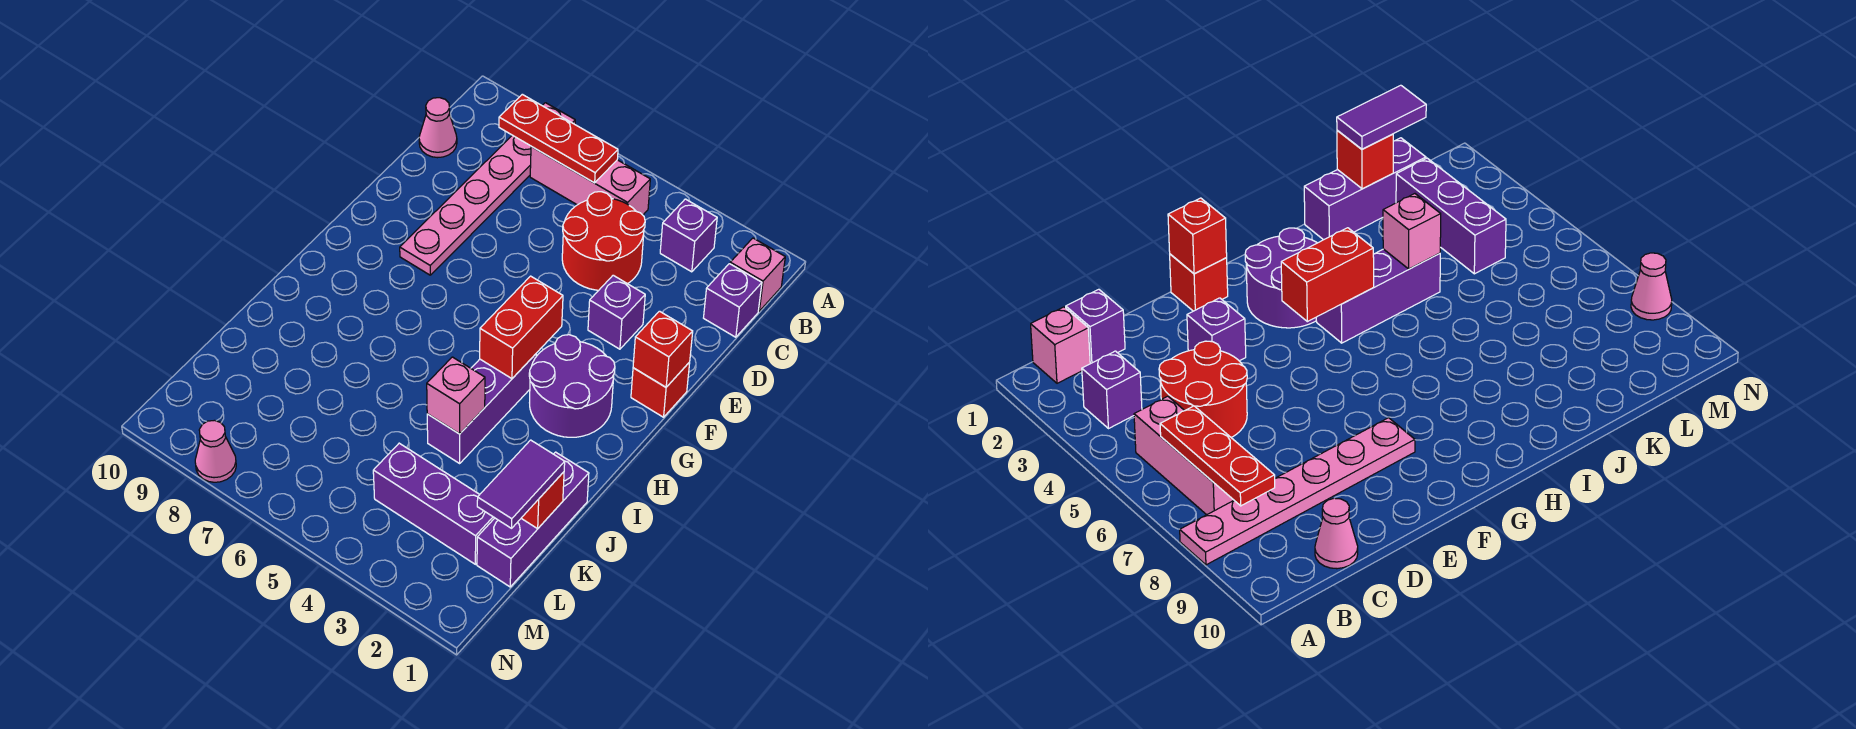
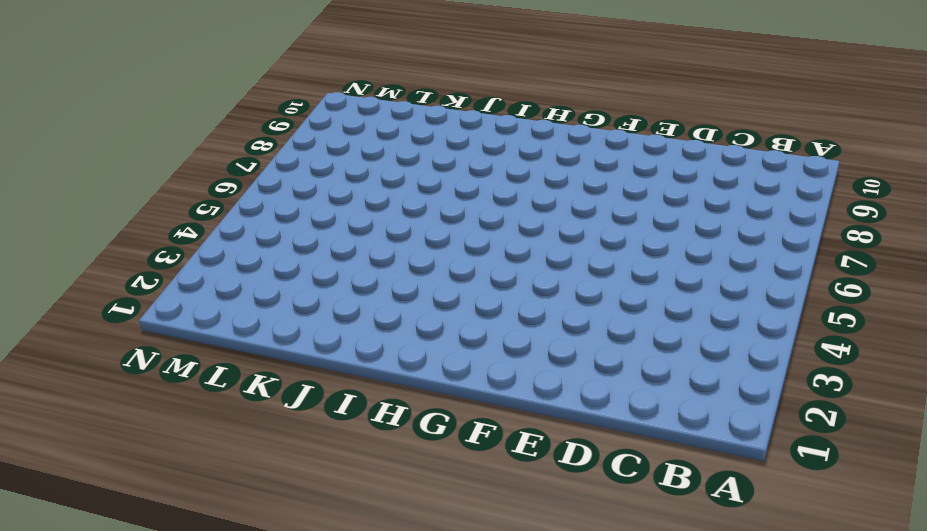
none -> pink 1x6 plate [400,103,575,275]
none -> pink 1x1 brick [730,238,785,311]
none -> purple 1x1 brick [660,199,717,272]

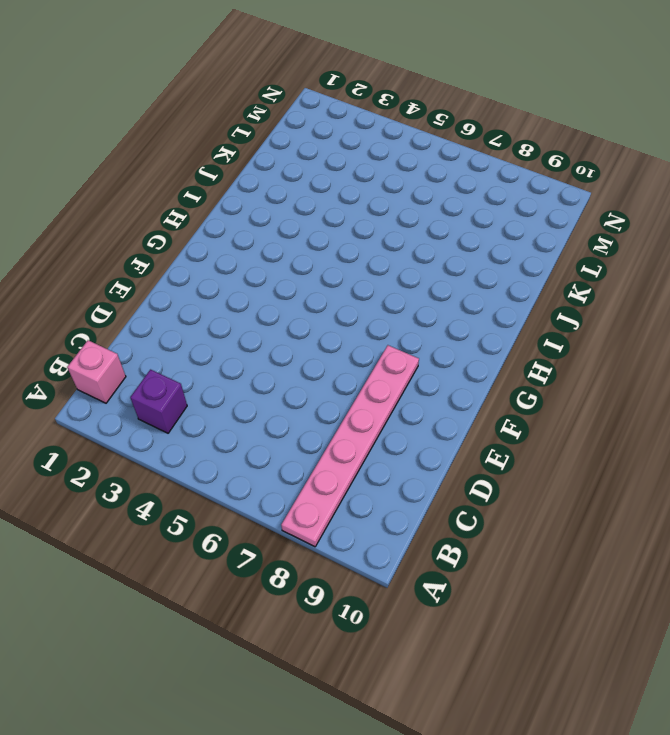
none -> pink 1x3 brick [530,147,650,215]
none -> purple 1x1 brick [704,264,762,337]
none -> red 2x2 round brick [562,192,645,290]

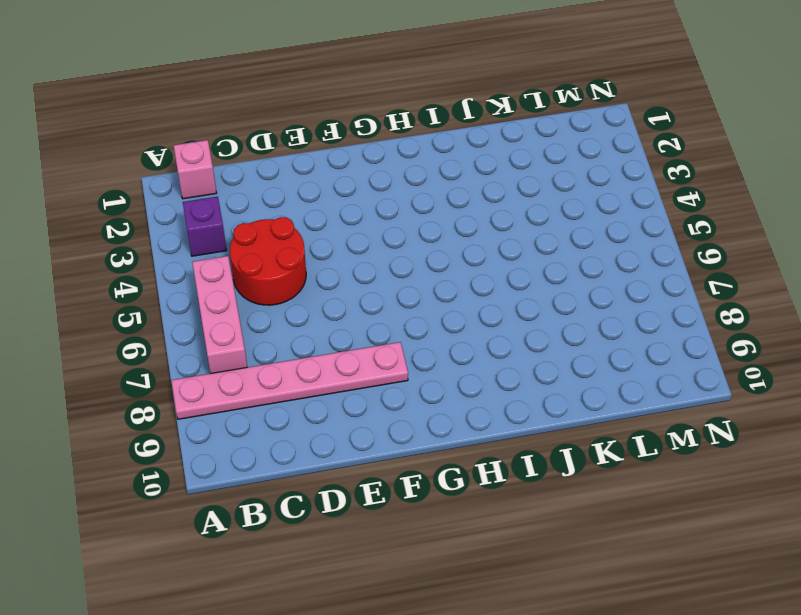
none -> purple 1x1 brick [704,264,762,337]
none -> pink 1x1 cone [419,98,457,158]
none -> purple 1x1 brick [588,275,645,349]

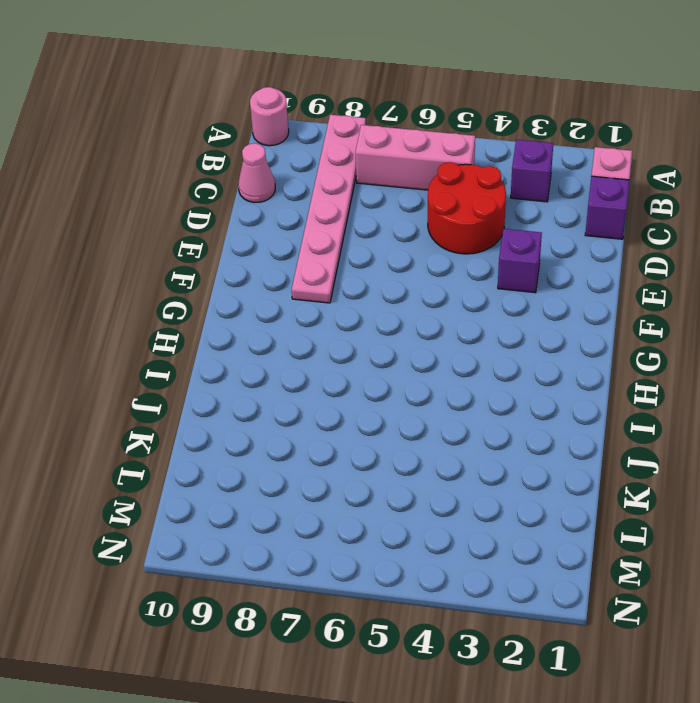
pink 1x1 round brick [250,87,289,146] -> none
none -> red 1x1 brick [631,362,690,417]
none -> purple 2x2 round brick [529,335,615,437]
none -> purple 1x3 brick [427,354,536,463]

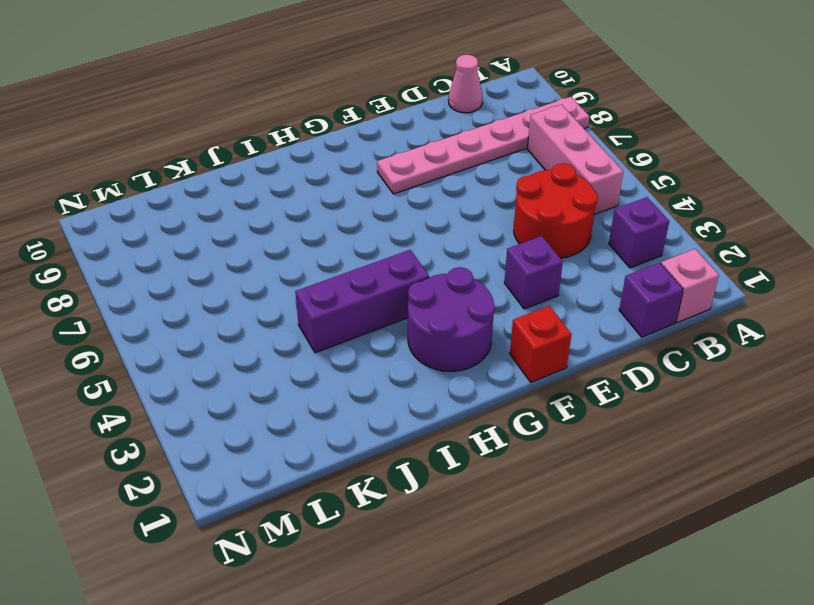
none -> purple 1x3 brick [477,452,589,587]
none -> purple 1x3 brick [373,443,494,564]
none -> pink 1x1 cone [195,420,236,482]

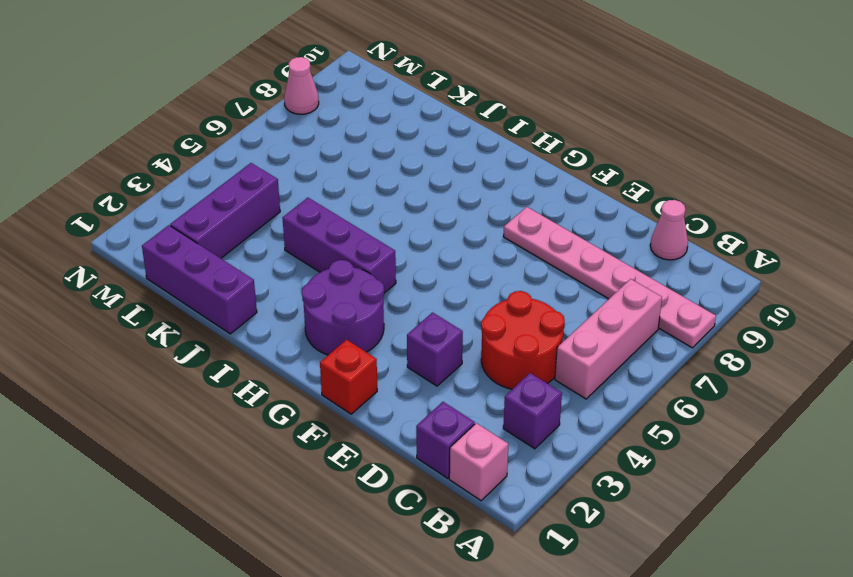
none -> red 1x3 plate [499,94,618,183]
none -> red 1x1 brick [633,311,693,387]
none -> red 1x2 brick [480,276,563,379]

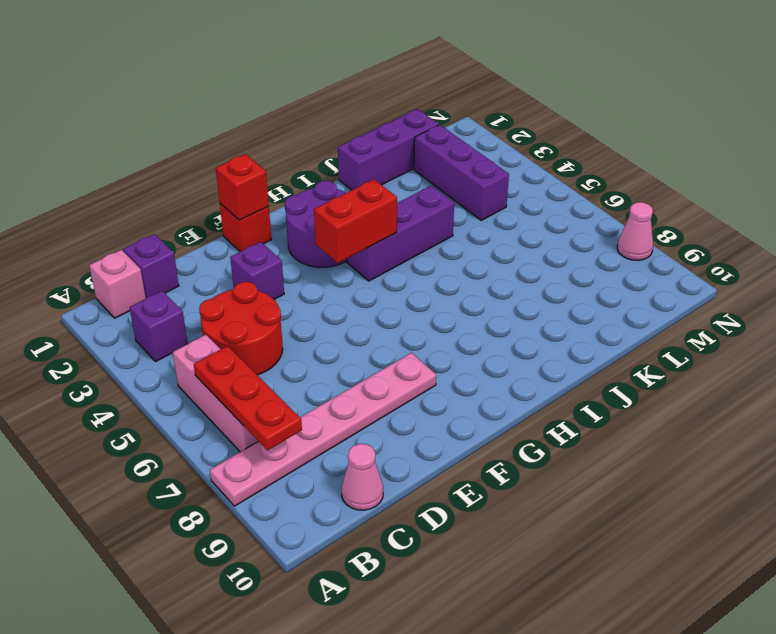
none -> pink 1x1 brick [427,357,485,434]
none -> red 1x1 brick [521,472,564,529]
none -> purple 1x2 tile [477,440,565,528]

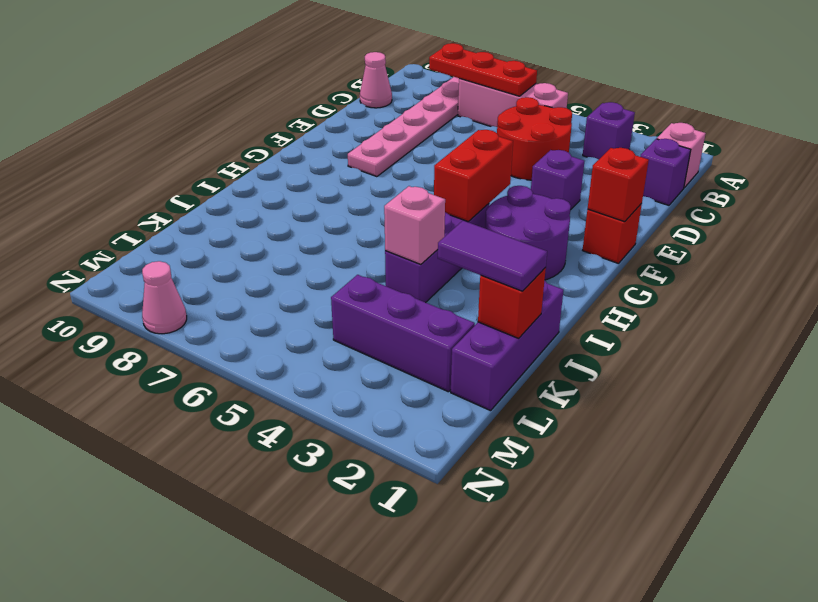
purple 1x2 tile [438,221,547,291] -> purple 1x2 tile turned to [477,440,565,528]

